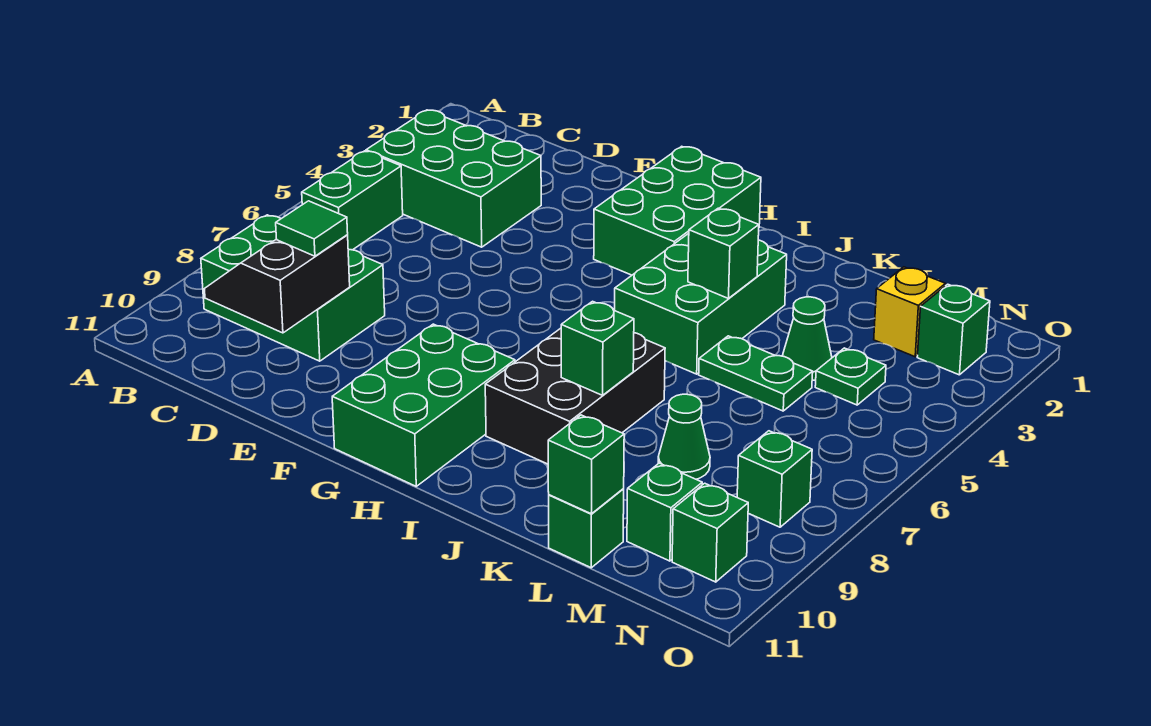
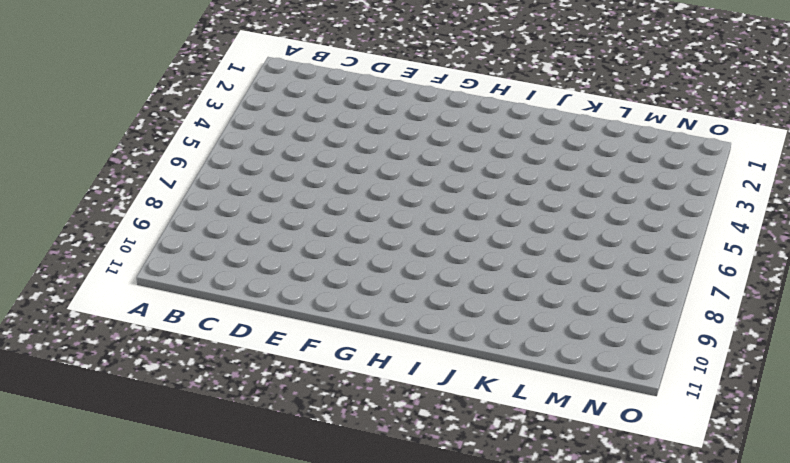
none -> green 2x3 brick [366,110,541,247]
none -> green 1x2 brick [302,151,403,250]
none -> green 2x3 brick [201,215,385,361]

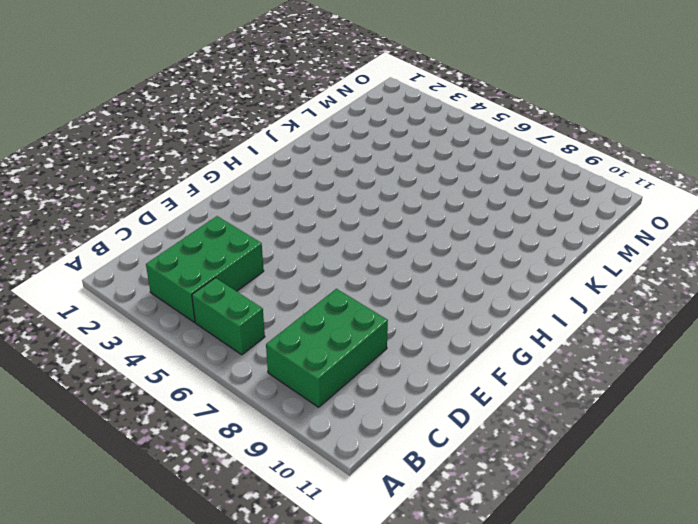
none -> green 2x3 brick [594,146,761,275]
none -> green 2x3 brick [332,324,515,486]
none -> green 2x3 brick [615,233,787,374]

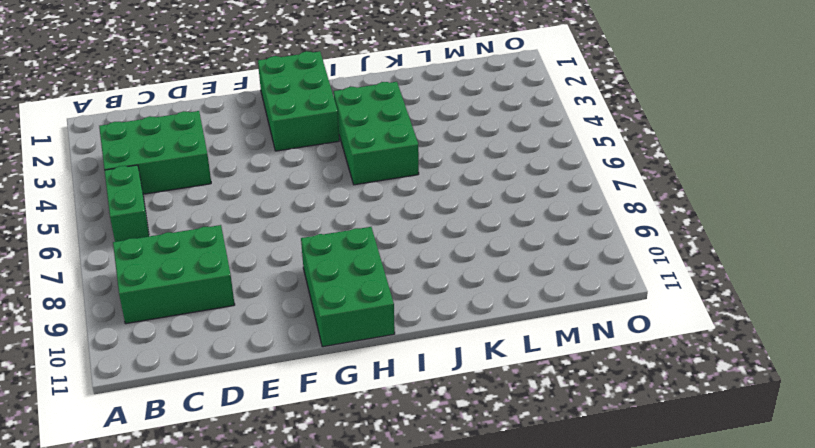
none -> black 2x3 brick [485,328,665,464]
none -> green 1x2 plate [699,336,813,411]
none -> green 1x1 cone [783,297,832,381]

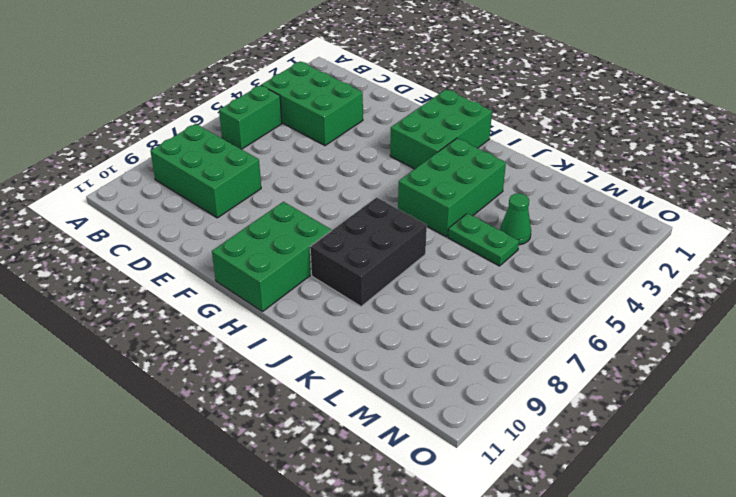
none -> green 1x1 cone [658,394,710,479]
none -> green 1x1 brick [549,489,624,568]
none -> yellow 1x1 brick [874,267,945,357]

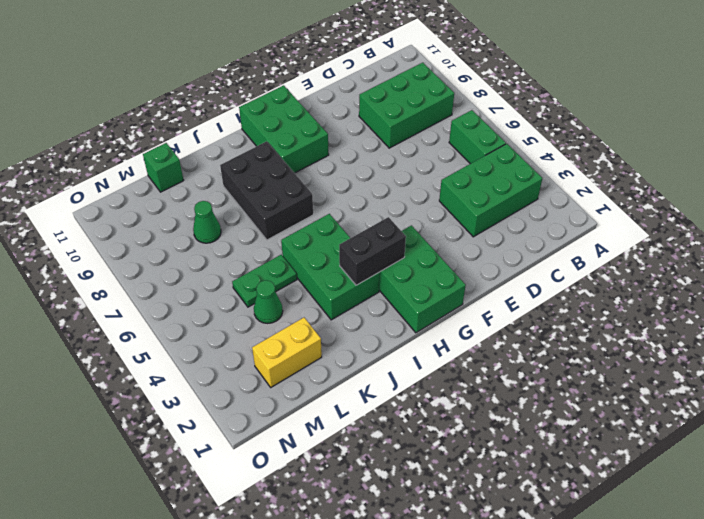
black 1x2 brick [339,217,406,285] -> none
yellow 1x2 brick [252,318,322,387] -> yellow 1x1 brick [874,267,945,357]
none -> green 1x1 plate [815,348,886,405]
none -> green 1x1 brick [627,463,702,561]
none -> green 1x1 brick [917,284,990,375]

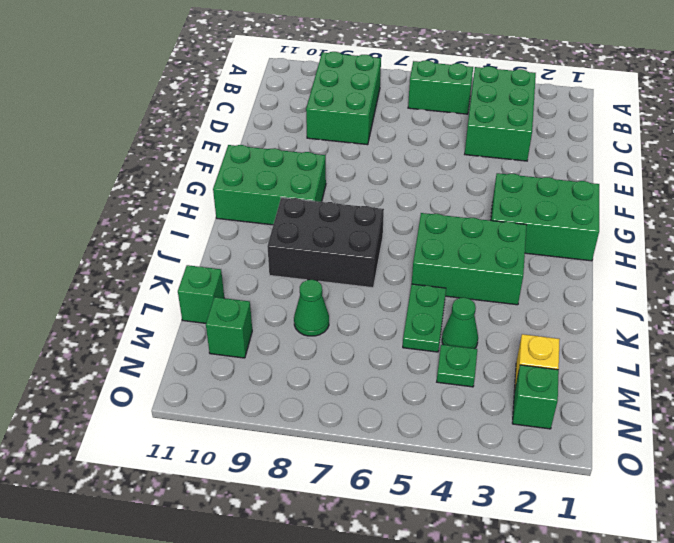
none -> green 1x1 brick [737,431,812,527]
none -> green 1x1 brick [672,483,748,582]
none -> black 2x2 slope [205,235,350,333]

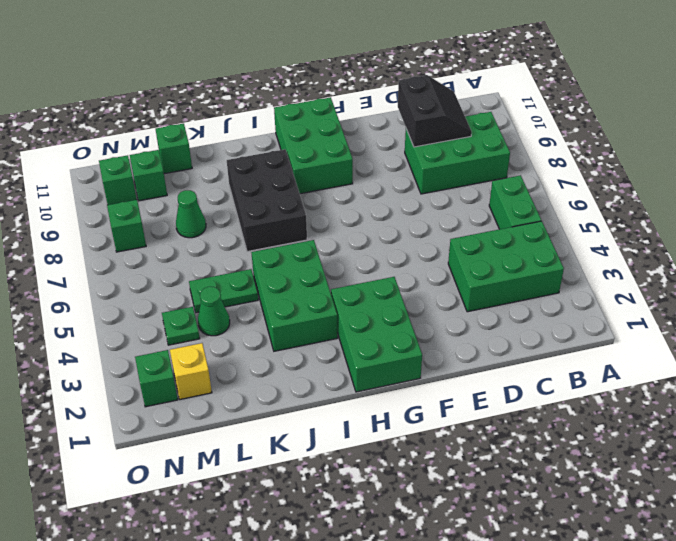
none -> green 1x1 brick [688,208,759,299]
none -> green 1x1 brick [561,301,634,395]
none -> green 1x1 brick [548,415,624,514]

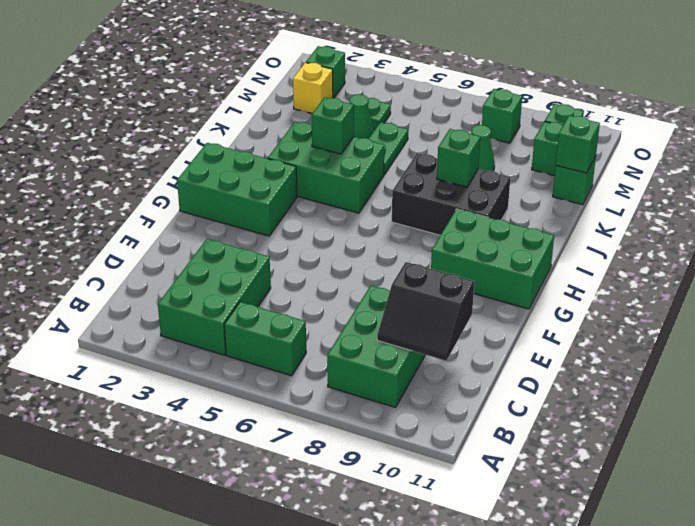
none -> green 1x1 tile [276,201,348,256]

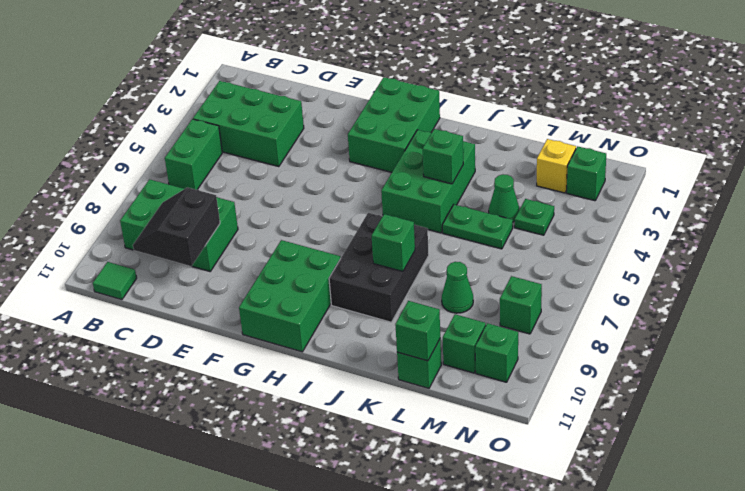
green 1x1 tile [93,262,137,300] -> green 1x1 tile moved to [276,201,348,256]

